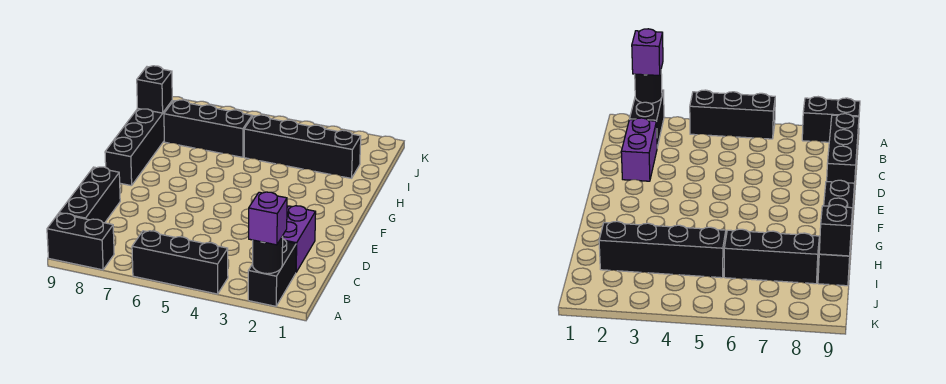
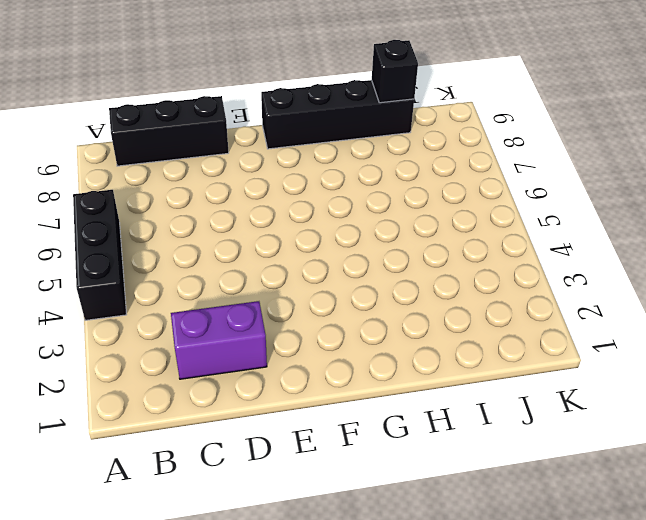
none -> black 1x2 brick [248,239,296,306]
none -> black 1x2 brick [47,213,114,270]

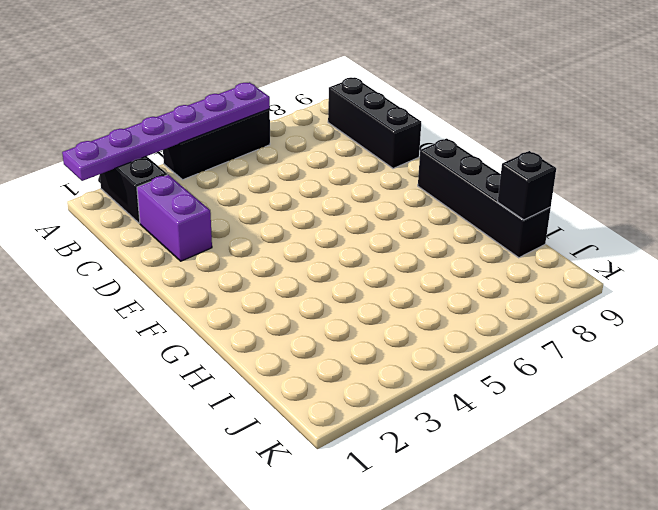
purple 1x6 plate [62,82,270,181] -> black 1x1 round brick [253,236,283,274]
none -> black 1x2 brick [47,213,114,270]
none -> black 1x4 brick [244,115,361,178]

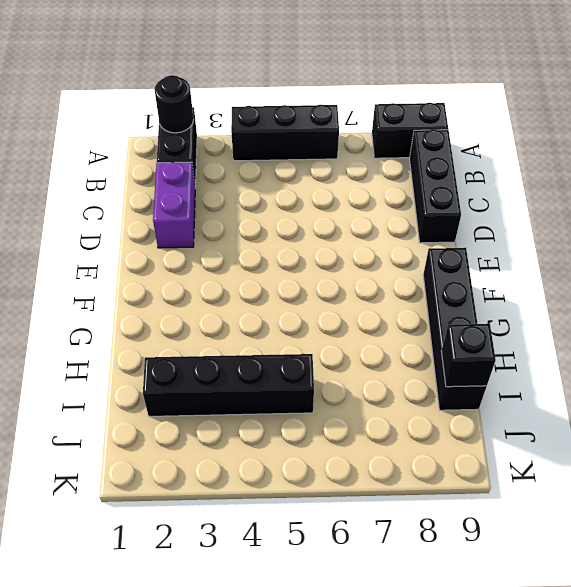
none -> black 1x3 brick [164,100,252,157]
none -> purple 1x1 brick [249,192,287,245]

